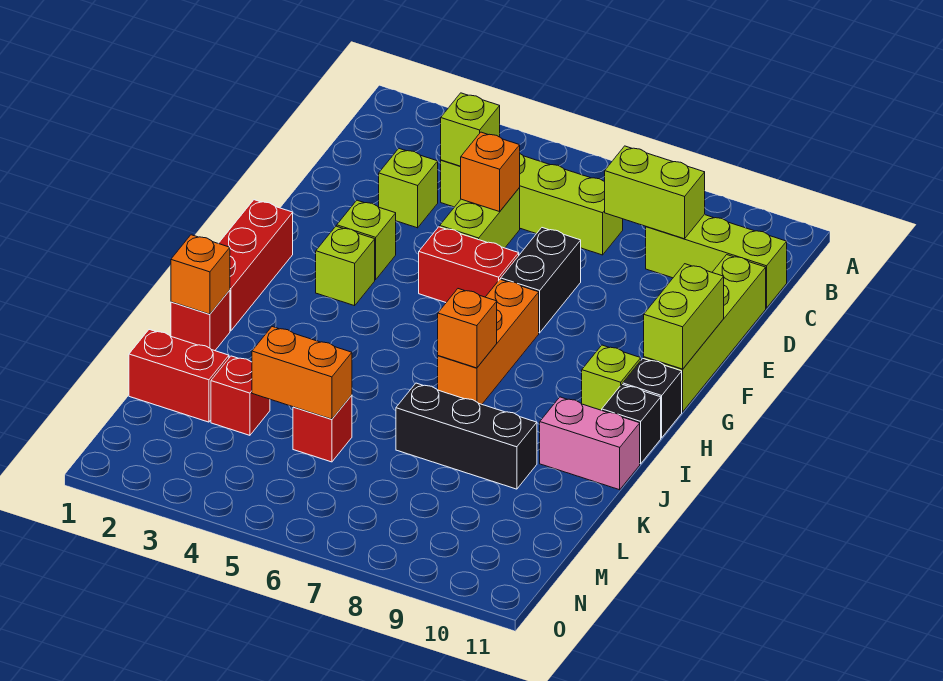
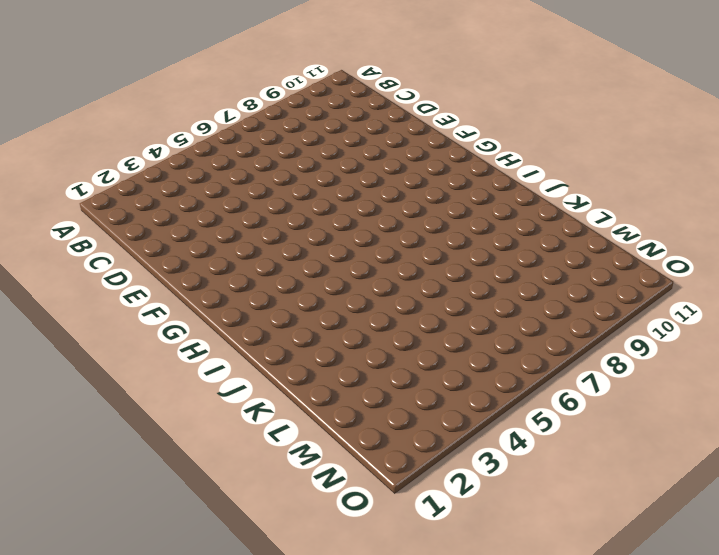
none -> lime 1x4 brick [441,154,623,255]
none -> lime 1x3 brick [646,214,787,308]
none -> lime 1x1 brick [379,149,438,228]

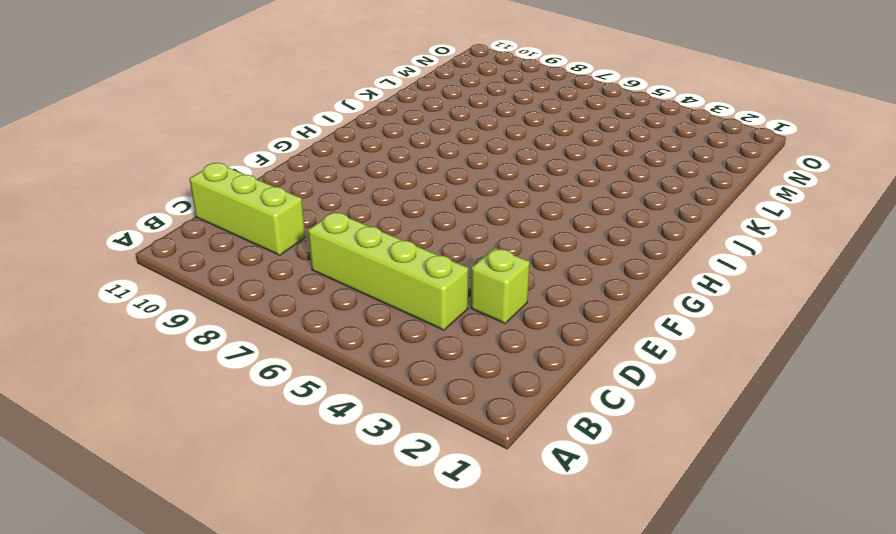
none -> lime 1x2 brick [440,188,520,248]
none -> lime 1x4 brick [644,255,766,412]
none -> black 1x2 brick [501,228,581,333]

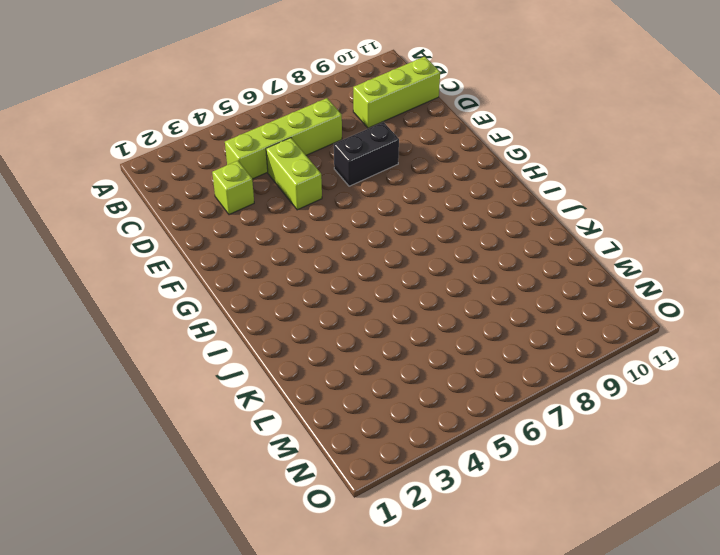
black 1x2 brick [334,122,399,186] -> black 1x2 brick turned to [501,228,581,333]
none -> lime 1x4 brick [644,255,766,412]
none -> lime 1x1 brick [337,200,396,280]
none -> red 1x2 brick [419,227,519,302]

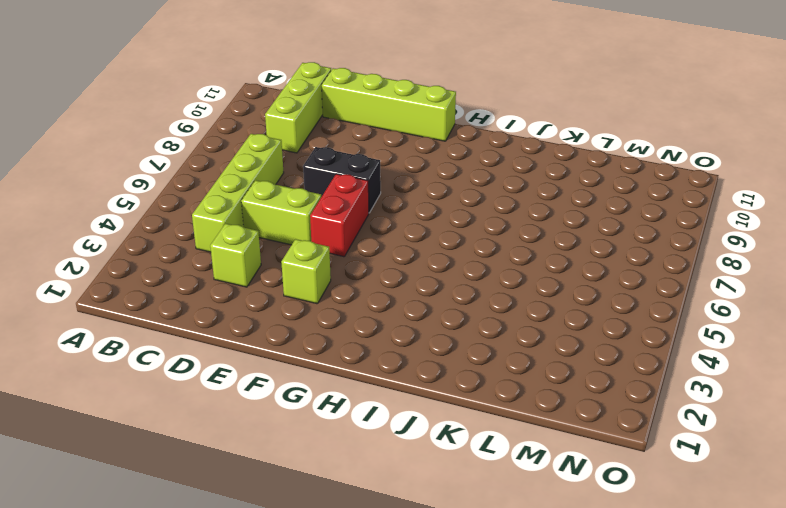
none -> red 1x3 brick [219,200,293,331]
none -> lime 1x1 brick [316,226,375,306]
none -> orange 1x3 brick [438,279,539,404]

